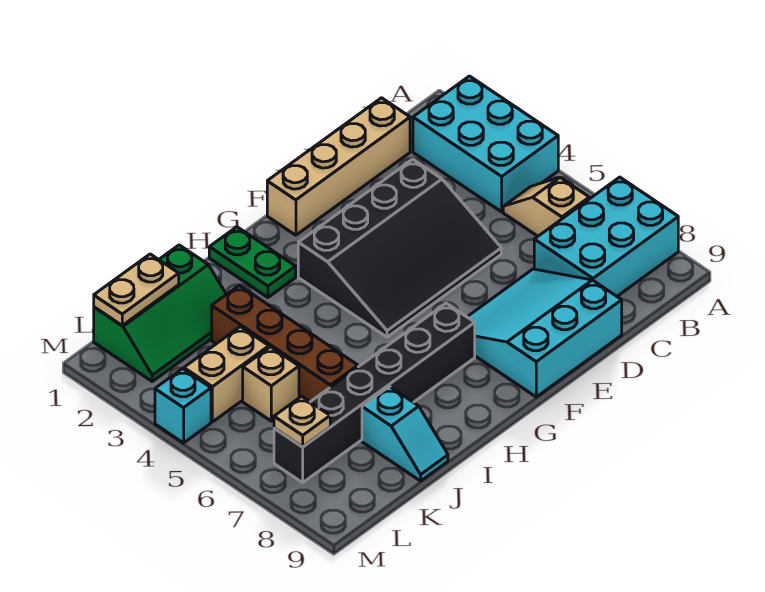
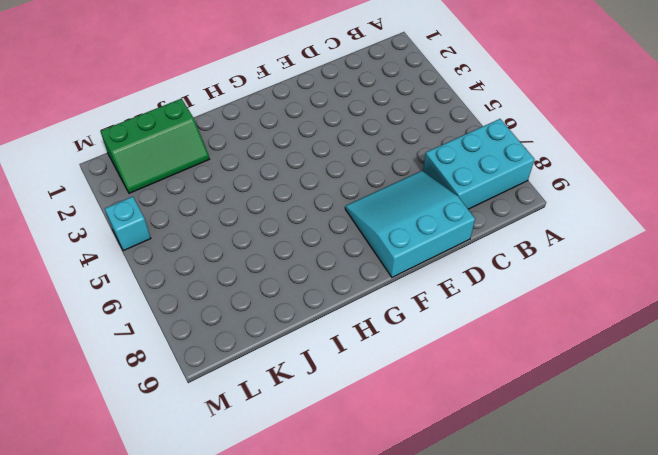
none -> cyan 2x3 brick [413,76,558,212]
none -> tan 1x2 slope [503,178,589,236]
none -> tan 1x4 brick [267,98,410,235]

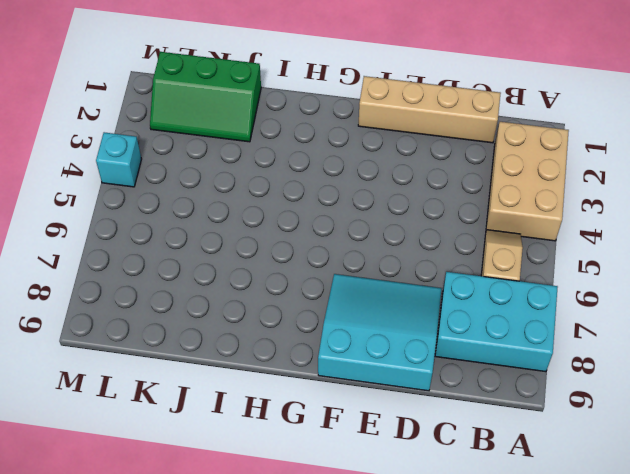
tan 2x3 brick [486,122,569,241] -> cyan 2x3 brick [413,76,558,212]
none -> black 3x4 slope [298,159,501,337]
none -> black 1x6 brick [274,303,475,483]
none -> green 1x2 plate [209,227,296,297]

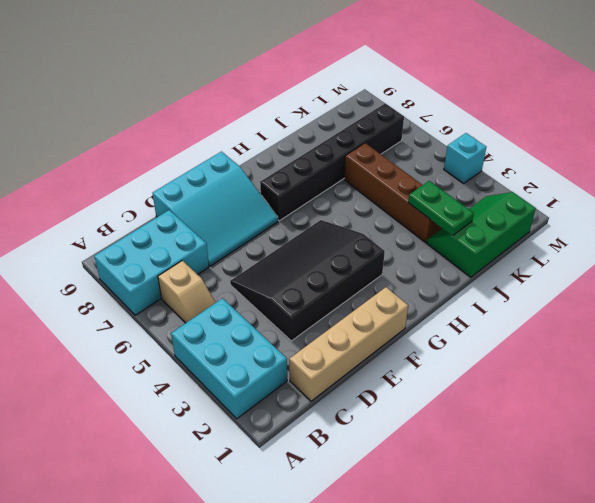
green 1x2 plate [408,181,474,235] -> green 1x2 plate moved to [209,227,296,297]
none -> cyan 1x2 slope [362,387,448,481]
none -> tan 1x2 brick [184,327,269,422]
none -> tan 1x1 brick [243,347,299,421]

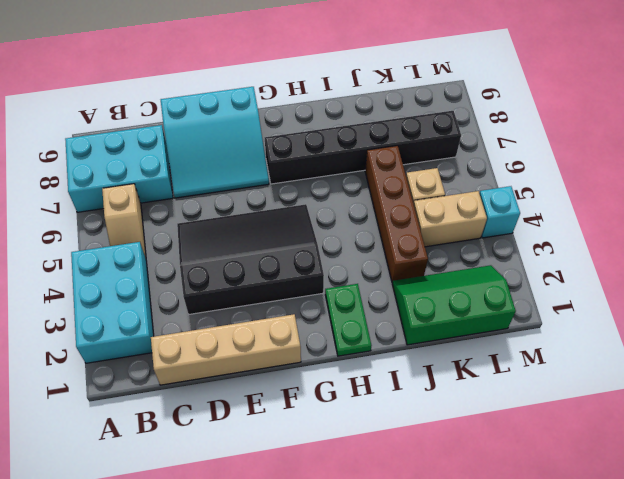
none -> cyan 1x2 slope [362,387,448,481]
none -> tan 1x2 plate [94,254,179,325]
none -> tan 1x1 plate [274,396,330,447]

